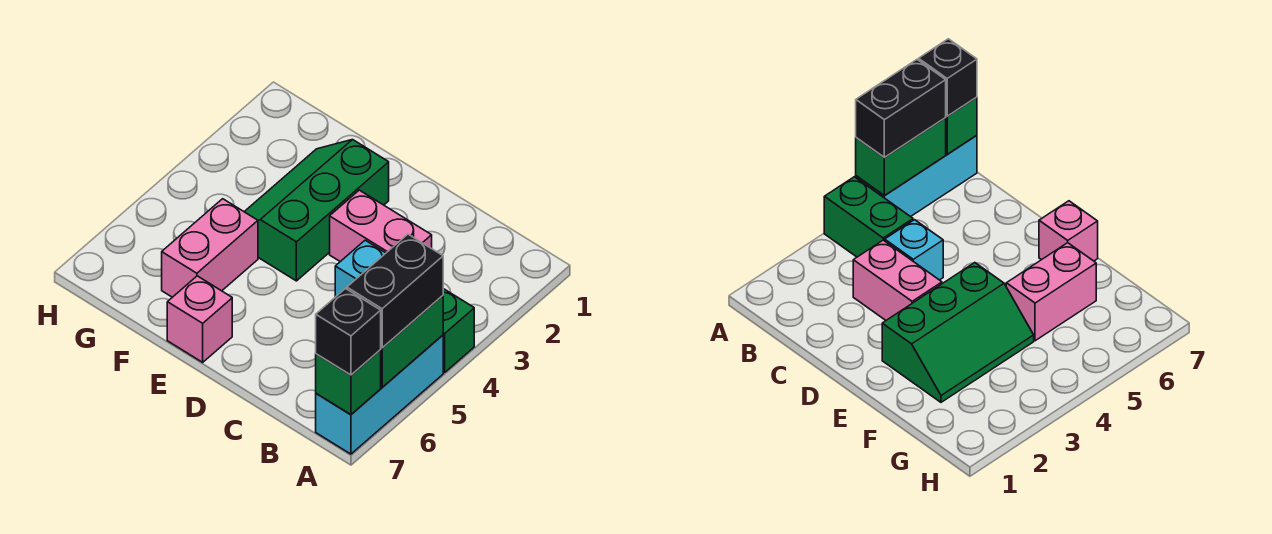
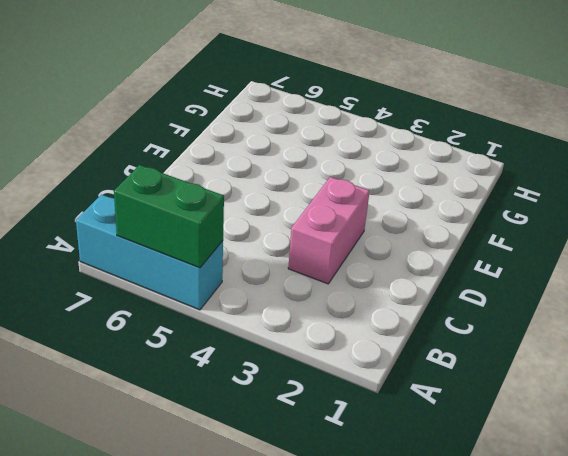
none -> green 1x2 brick [443,289,474,372]
none -> cyan 1x1 brick [335,240,386,297]

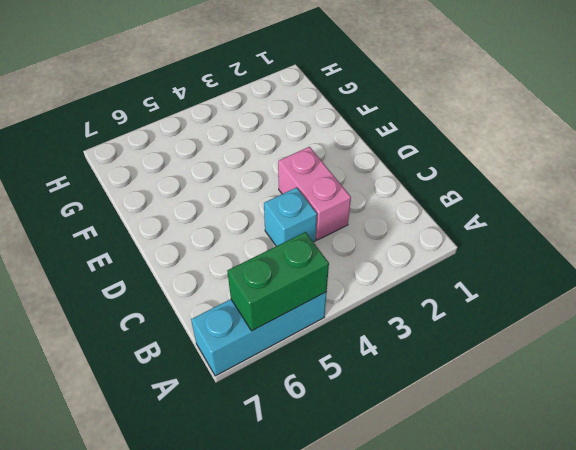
none -> green 1x2 brick [443,289,474,372]
none -> green 2x3 slope [244,140,389,281]

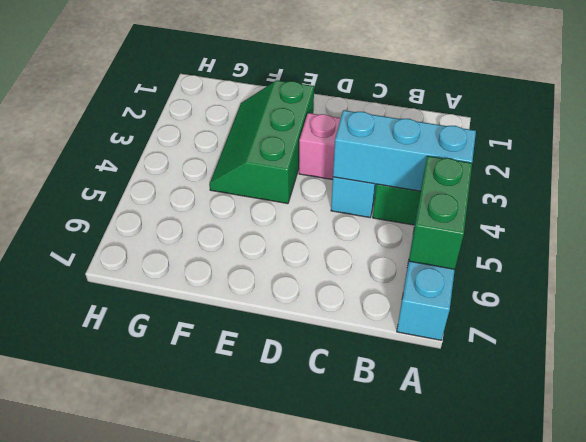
cyan 1x3 brick [333,110,476,191] -> none
none -> pink 1x1 brick [167,276,232,362]
none -> pink 1x2 brick [162,199,258,297]

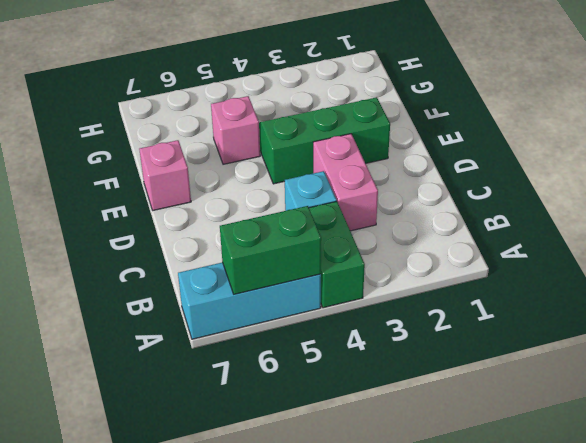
pink 1x1 brick [211,96,260,164] -> pink 1x2 brick [162,199,258,297]
none -> green 1x1 brick [316,350,381,414]
none -> black 1x2 brick [347,234,443,348]

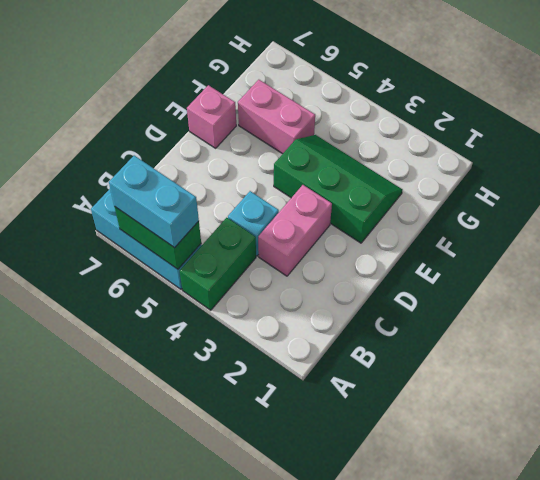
cyan 1x2 brick [109,156,199,248] -> black 1x2 brick [347,234,443,348]
none -> green 1x1 brick [316,350,381,414]
none -> black 1x1 brick [316,289,381,375]

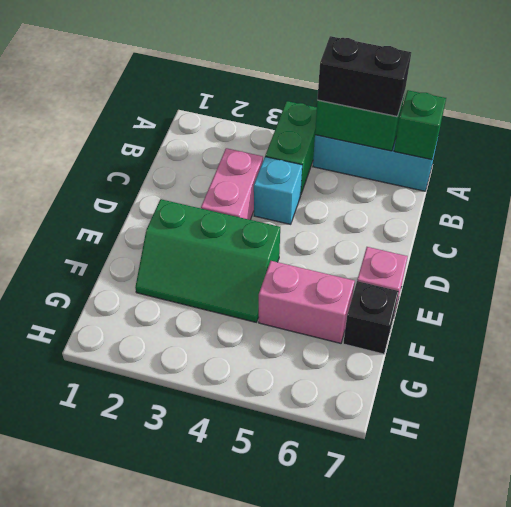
black 1x1 brick [343,281,399,354] -> black 1x1 brick moved to [316,289,381,375]

